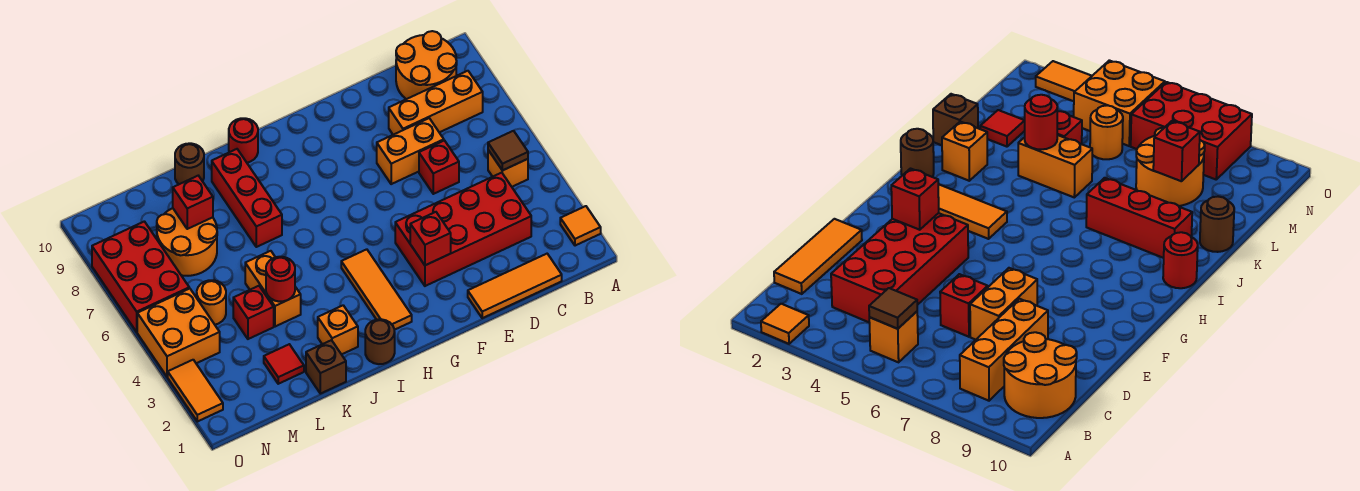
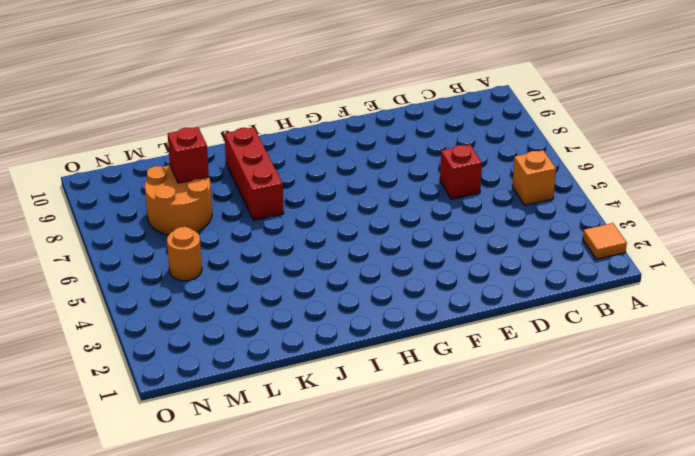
none -> orange 1x3 brick [389,71,483,135]
none -> orange 2x2 round brick [396,31,457,99]
none -> orange 1x3 tile [468,254,562,318]

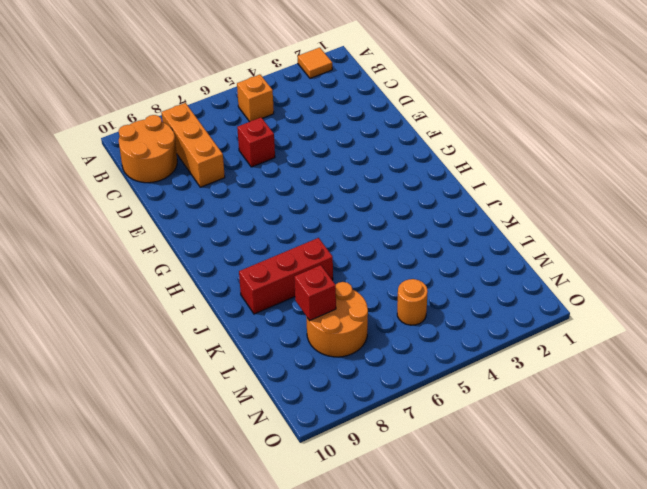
none -> orange 1x3 tile [468,254,562,318]
none -> red 2x4 brick [395,173,531,286]
none -> orange 1x2 brick [377,118,444,184]

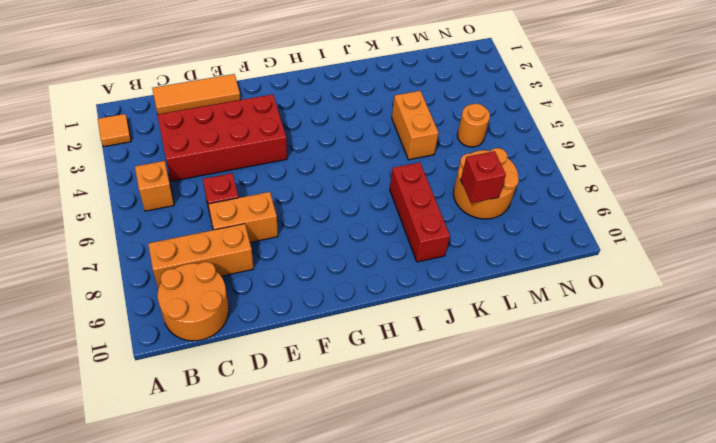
none -> orange 1x3 tile [341,249,412,330]
none -> brown 1x1 round brick [365,319,395,364]
none -> red 1x1 round brick [229,118,258,163]

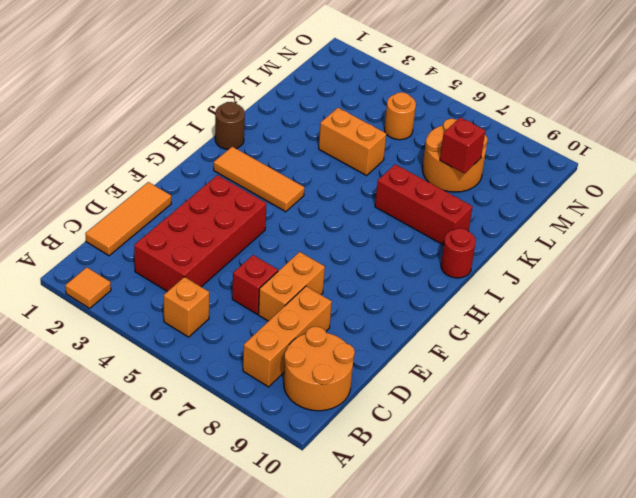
none -> orange 1x1 brick [318,305,358,354]
none -> brown 1x1 brick [306,340,346,394]
none -> brown 1x1 round brick [175,143,204,184]

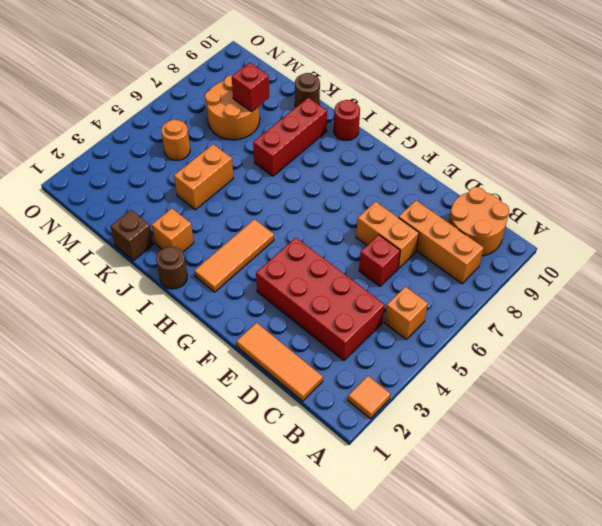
none -> red 1x1 tile [264,344,304,384]
none -> red 1x1 brick [233,286,274,339]
none -> orange 2x2 brick [137,288,220,377]

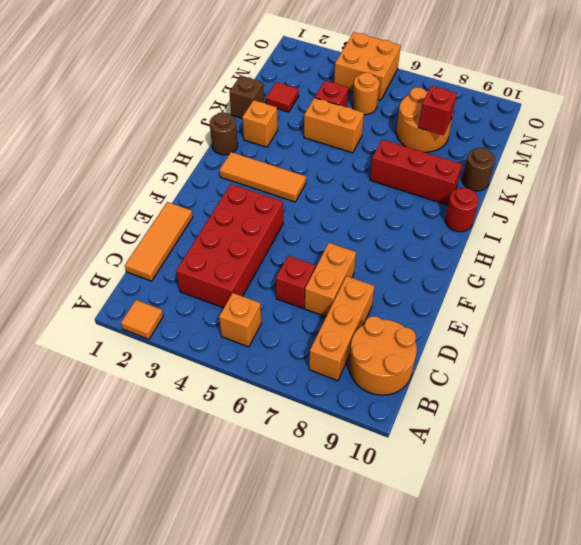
none -> red 2x3 brick [92,221,189,332]
none -> orange 1x2 tile [168,360,223,422]
none -> brown 1x1 tile [488,131,528,171]

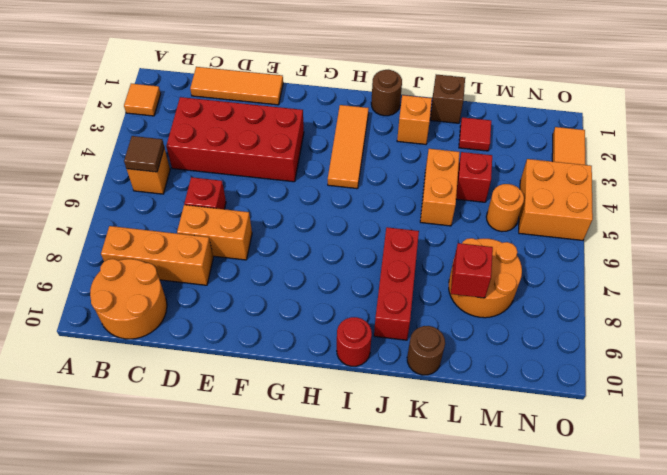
none -> red 2x3 brick [92,221,189,332]
none -> red 1x1 brick [410,212,451,265]
none -> red 1x1 round brick [266,257,295,301]

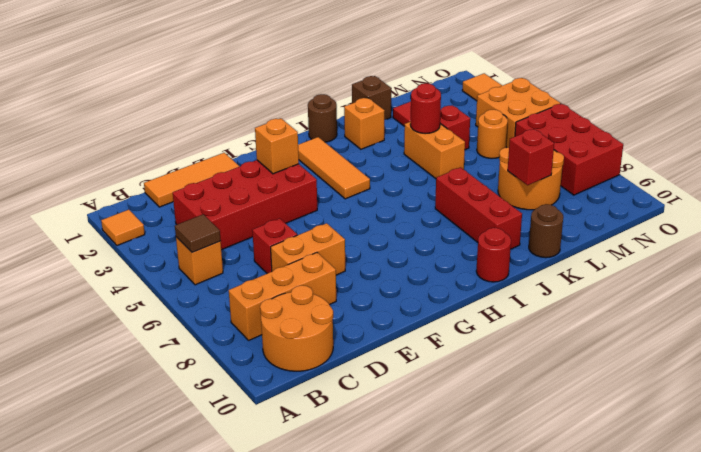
orange 1x1 brick [255,118,299,174] -> red 1x1 brick [410,212,451,265]

